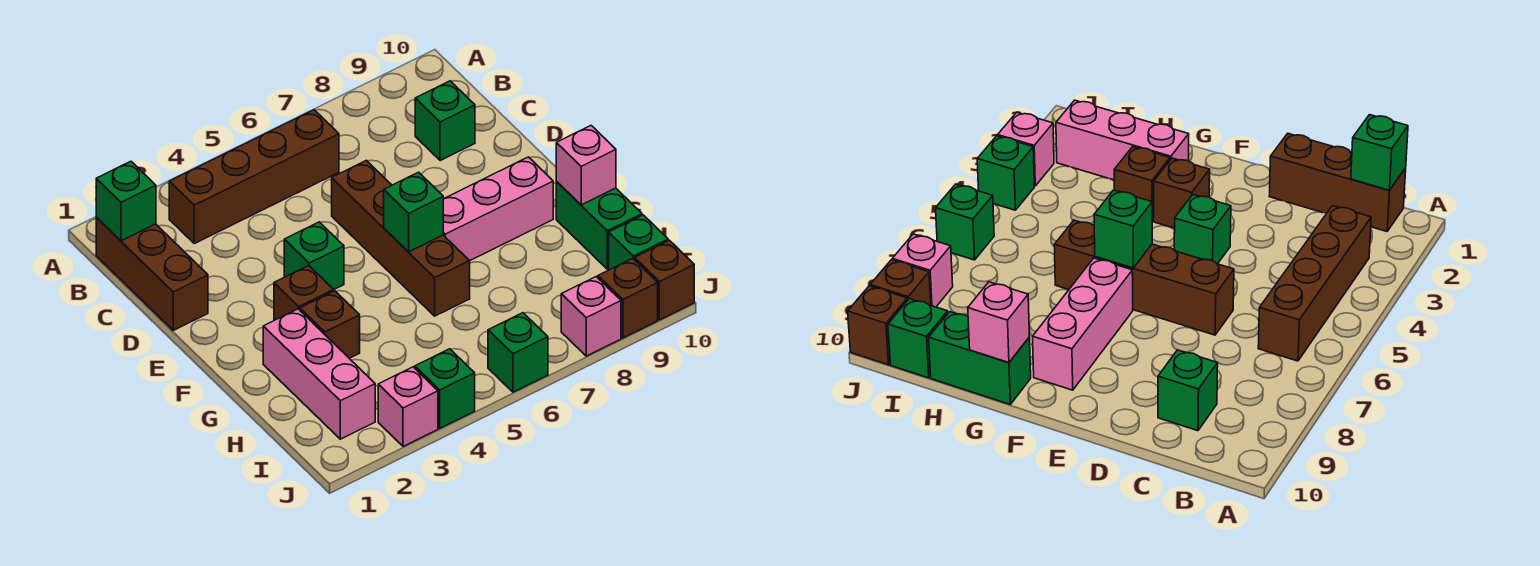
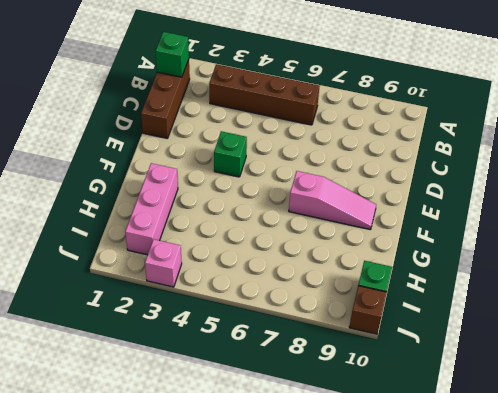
pink 1x3 slope [289,171,376,230] -> pink 1x3 brick [443,157,553,261]
none -> green 1x1 brick [415,81,475,161]
none -> brown 1x4 brick [332,160,470,316]
none -> brown 1x1 brick [274,265,334,320]

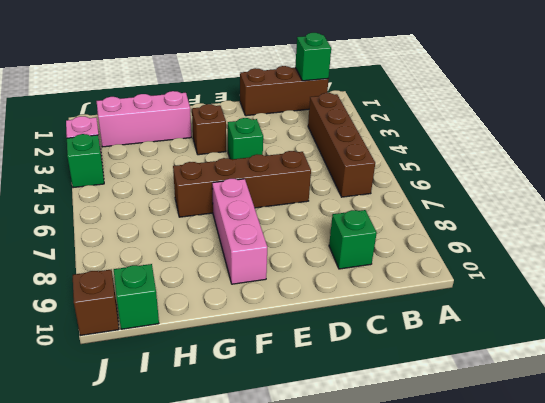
none -> brown 1x1 brick [300,291,360,358]
none -> green 1x2 brick [556,182,642,269]
none -> green 1x1 brick [488,313,548,392]

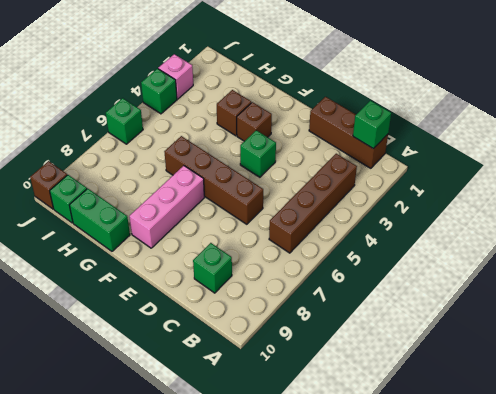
none -> pink 1x3 brick [263,309,375,439]
none -> pink 1x1 brick [561,277,621,356]
none -> brown 1x1 brick [598,259,658,338]

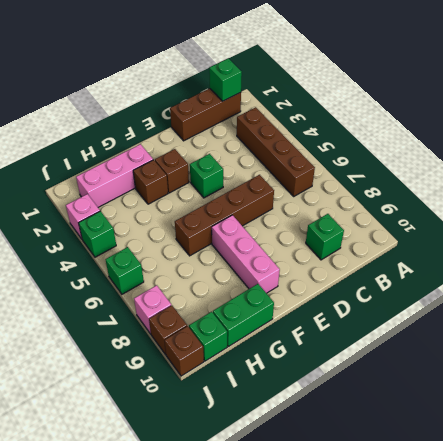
none -> green 1x1 brick [384,172,443,252]
none -> pink 1x1 brick [556,126,616,205]

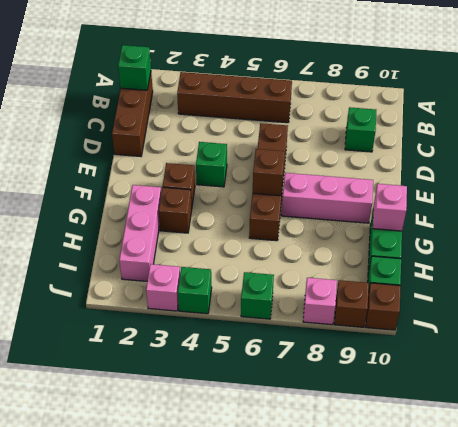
brown 1x1 brick [253,149,285,196] -> green 1x1 brick [384,172,443,252]

